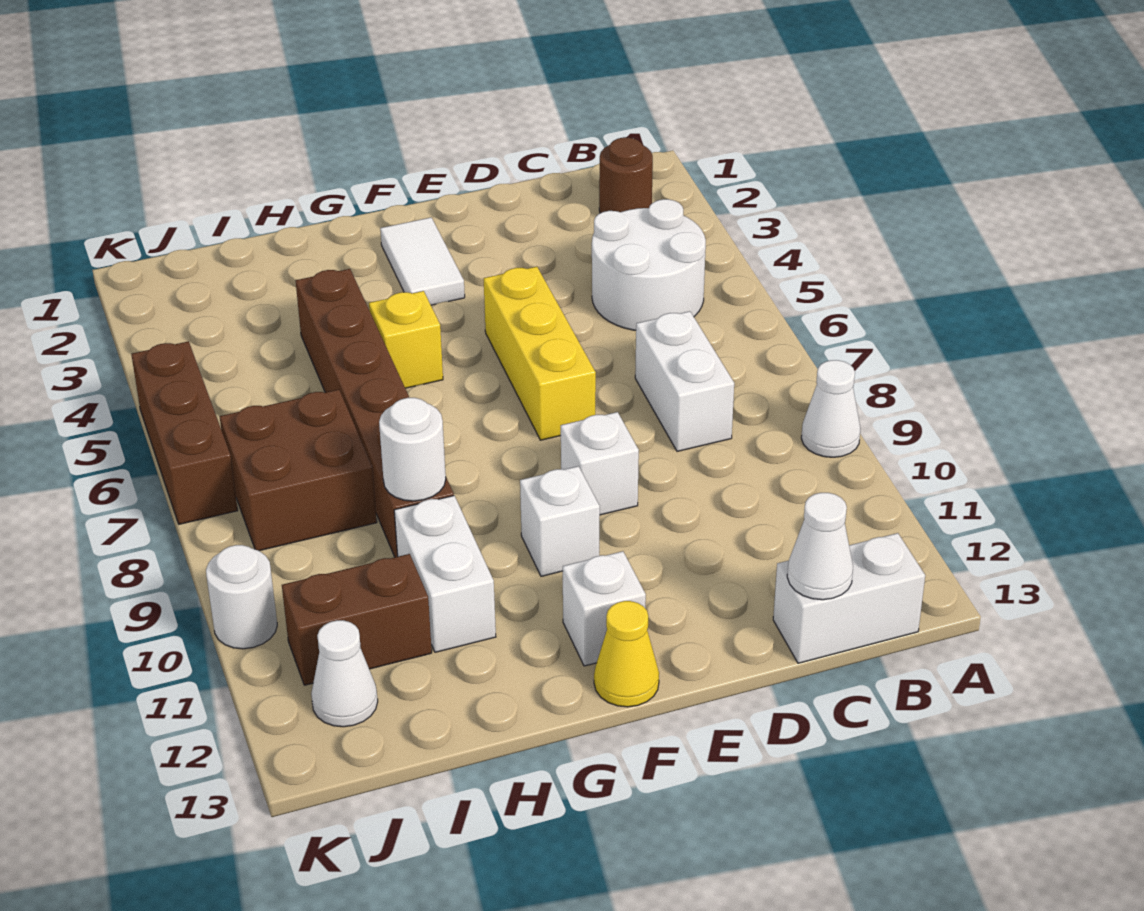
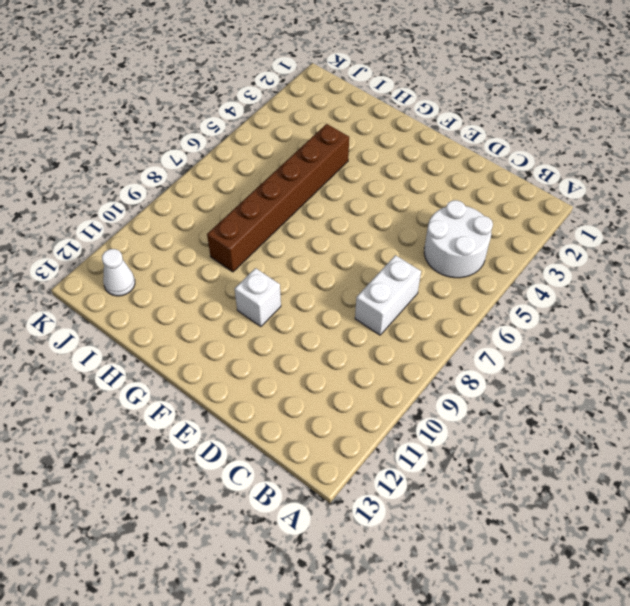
none -> white 1x1 cone [801,360,860,457]
none -> brown 1x1 round brick [599,137,653,213]
none -> white 1x2 brick [773,533,925,663]

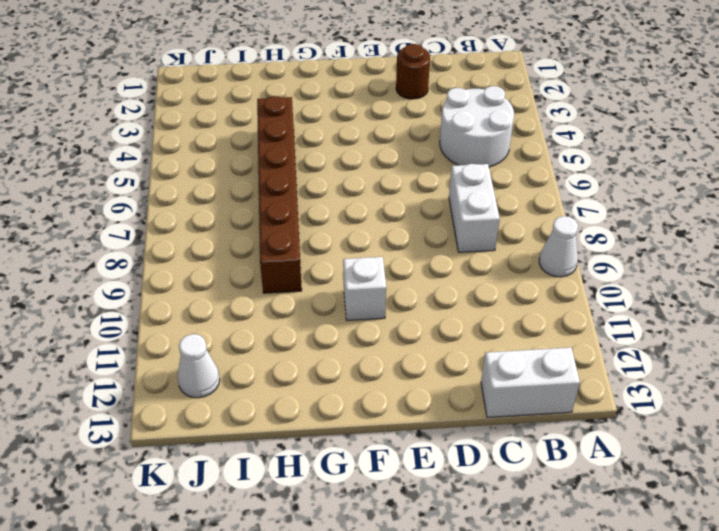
brown 1x1 round brick [396,44,430,99] -> brown 1x1 round brick moved to [599,137,653,213]
none -> yellow 1x3 brick [484,267,596,440]
none -> white 1x1 brick [561,412,639,515]
none -> white 1x2 tile [380,218,465,305]

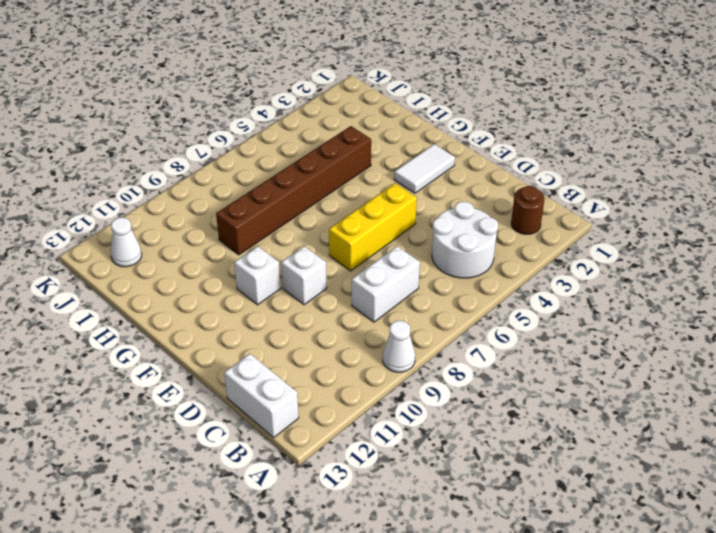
none -> white 1x1 brick [563,551,646,666]
none -> yellow 1x1 cone [594,601,659,707]
none -> yellow 1x1 brick [369,291,443,388]

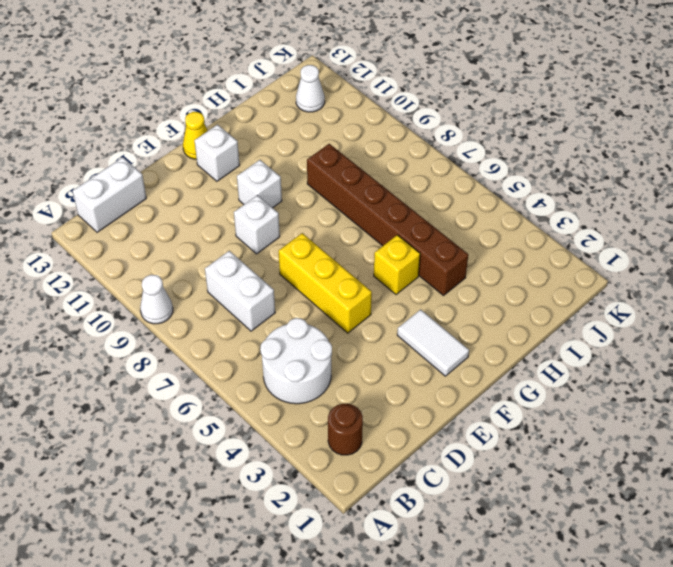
none -> white 1x2 brick [394,496,496,652]
none -> brown 2x2 brick [220,390,377,551]
none -> brown 1x2 brick [282,554,432,685]

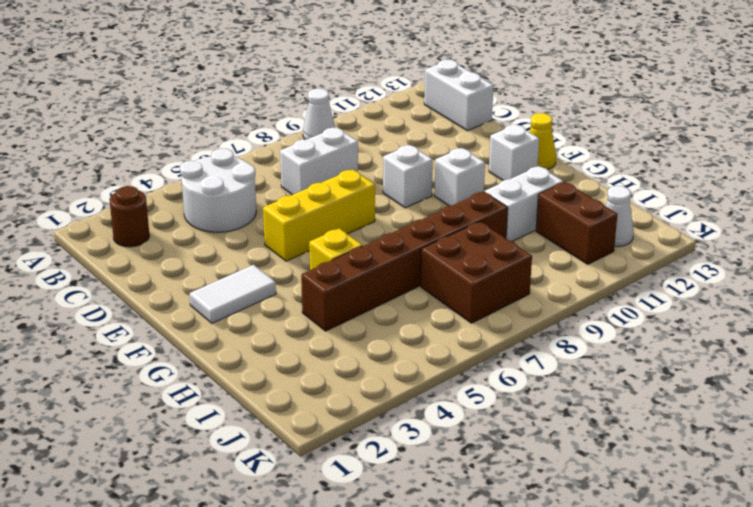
none -> brown 1x3 brick [131,341,238,524]
none -> white 1x1 round brick [206,545,277,649]
none -> white 1x1 cone [787,493,853,600]

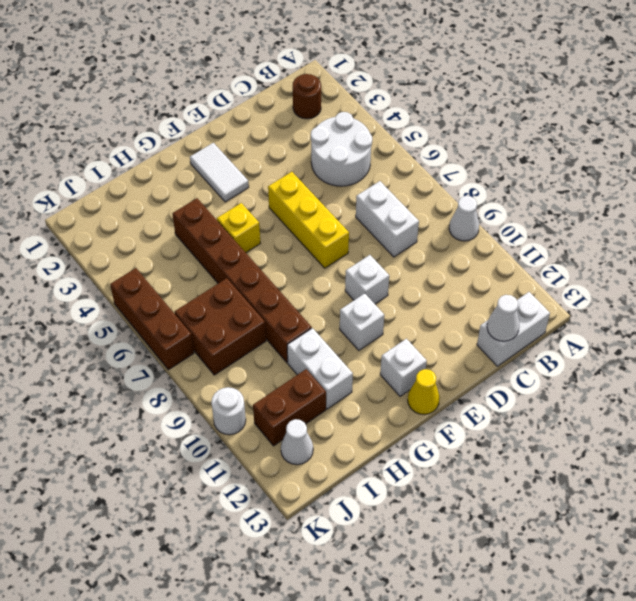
none -> white 1x1 round brick [379,398,446,501]

